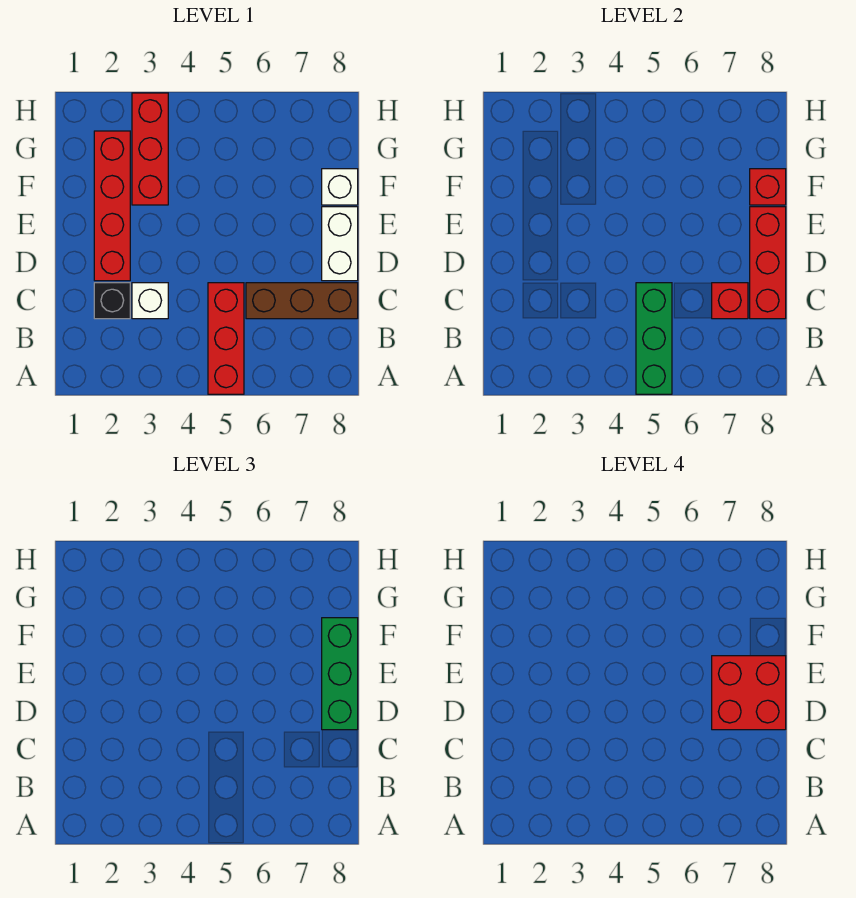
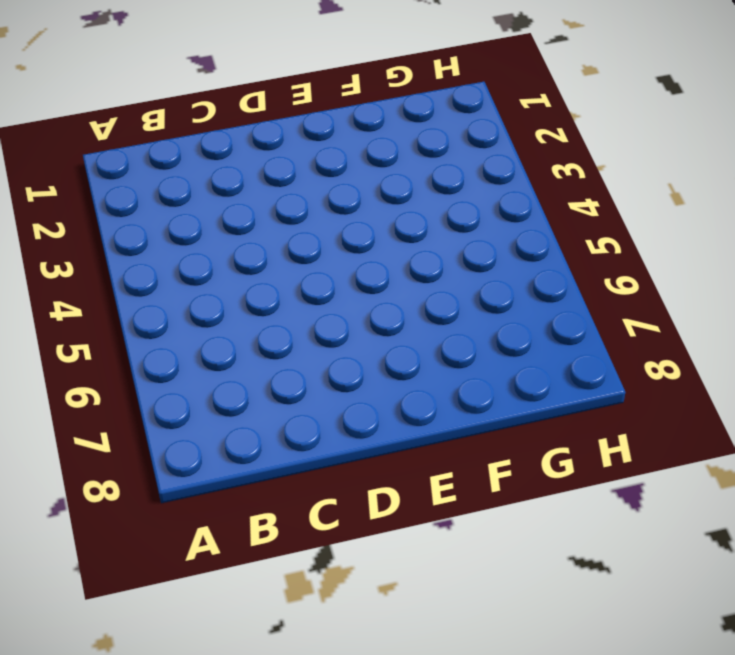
none -> red 1x3 brick [208,283,244,394]
none -> black 1x1 brick [94,283,130,319]
none -> white 1x1 brick [132,283,168,319]

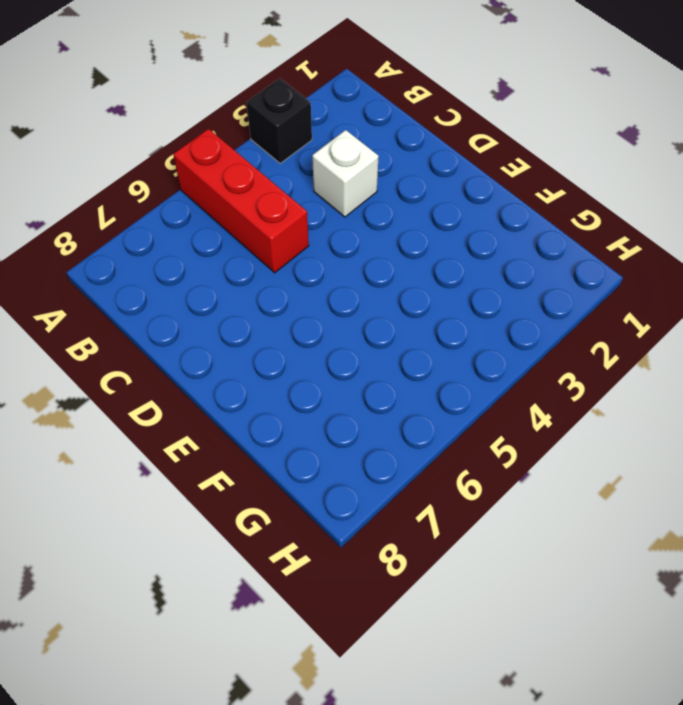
black 1x1 brick [247,78,312,164] -> black 1x1 brick moved to [94,283,130,319]
none -> brown 1x3 brick [246,283,358,319]
none -> red 1x4 brick [94,131,130,281]
none -> white 1x2 brick [322,207,358,281]

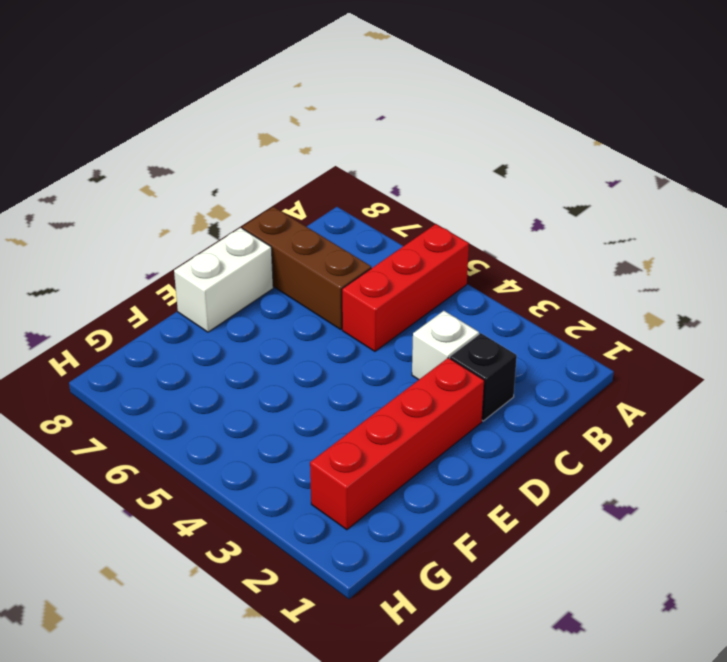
none -> red 1x3 brick [132,93,168,205]
none -> white 1x1 brick [322,169,358,205]
none -> green 1x3 brick [636,283,672,394]

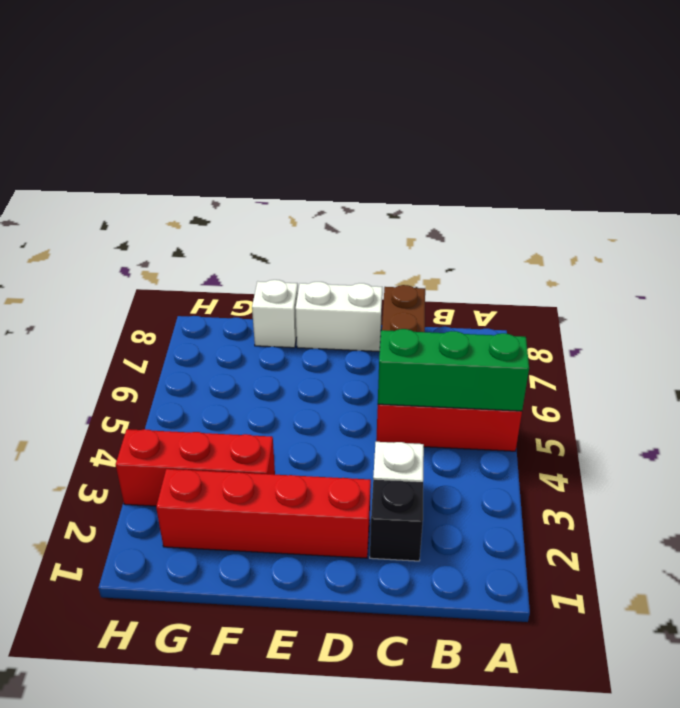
none -> red 1x1 brick [712,283,748,319]
none -> red 1x3 brick [750,207,786,319]
none -> red 1x1 brick [750,169,786,205]

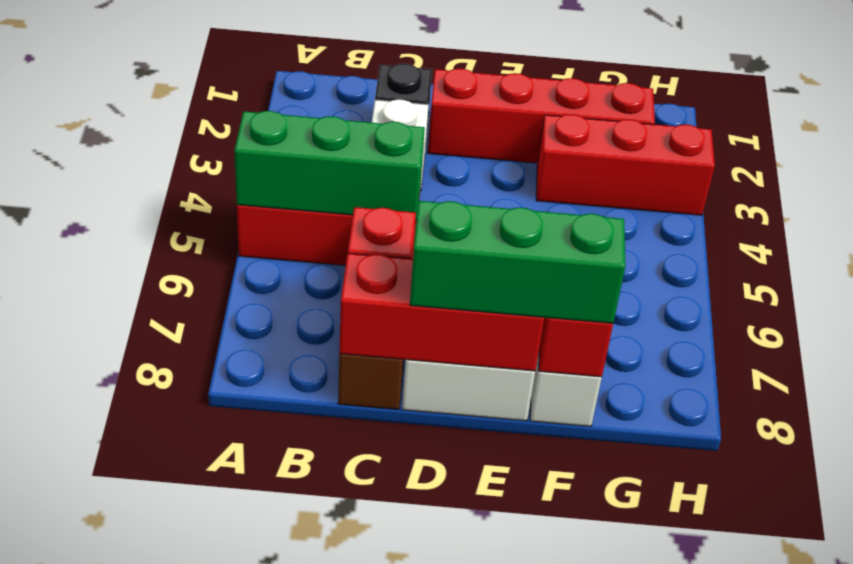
none -> red 2x2 brick [712,656,786,730]

